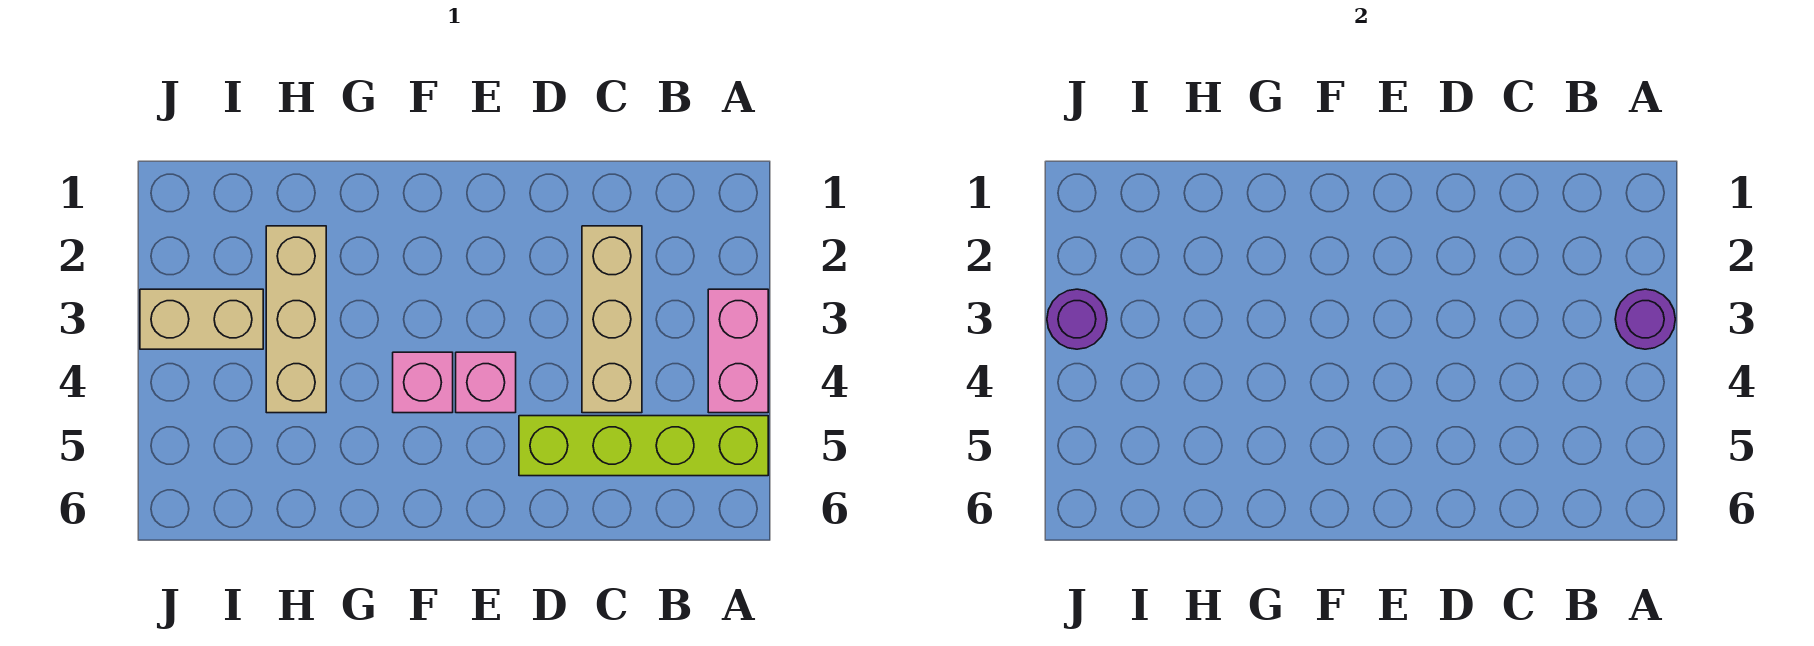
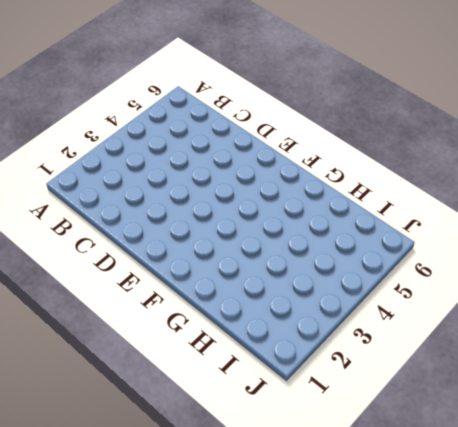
none -> pink 1x2 brick [708,289,768,413]
none -> lime 1x4 brick [519,416,768,476]

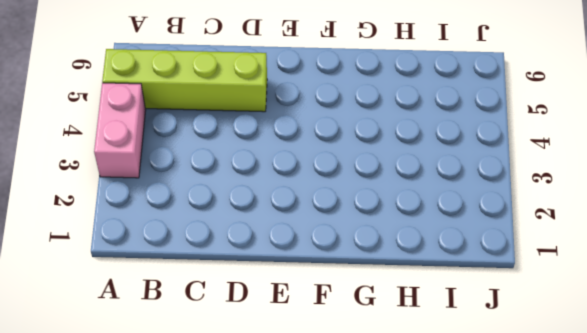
none -> tan 1x3 brick [582,226,642,413]
none -> pink 1x1 brick [456,352,516,413]

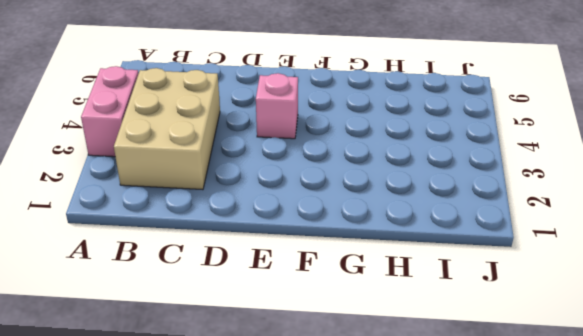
tan 2x3 brick [114,68,220,190] -> tan 1x3 brick [582,226,642,413]
none -> lime 1x4 brick [519,416,768,476]
none -> pink 1x1 brick [393,352,453,413]

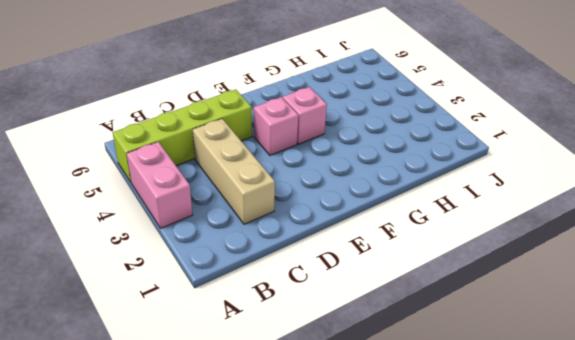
none -> tan 1x3 brick [266,226,326,413]
none -> tan 1x2 brick [140,289,263,349]

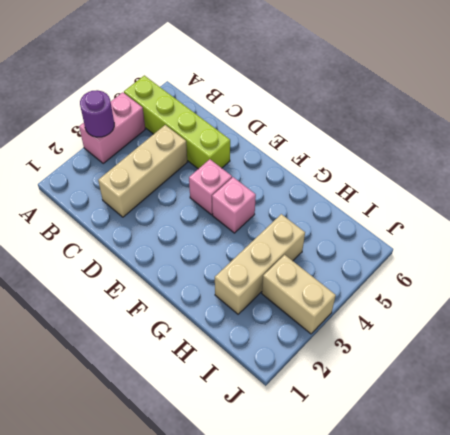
none -> purple 1x1 round brick [1047,289,1107,349]

